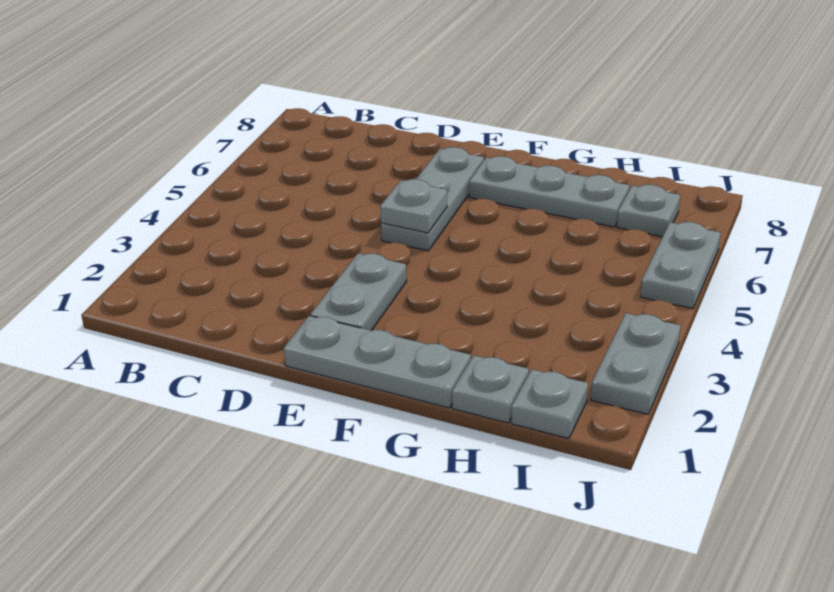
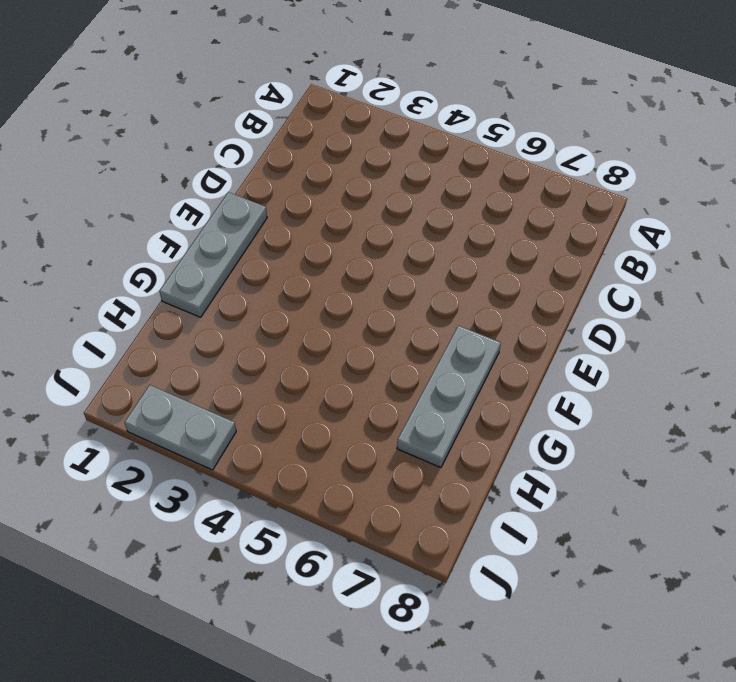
none -> grey 1x2 plate [310,253,407,331]
none -> grey 1x3 plate [381,147,484,251]

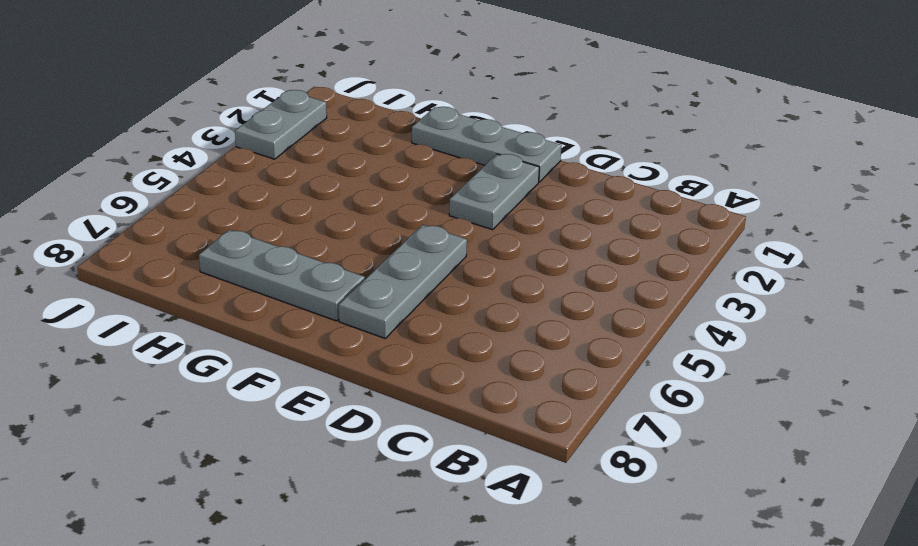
none -> grey 1x1 plate [452,355,529,423]
none -> grey 1x1 plate [511,369,588,439]

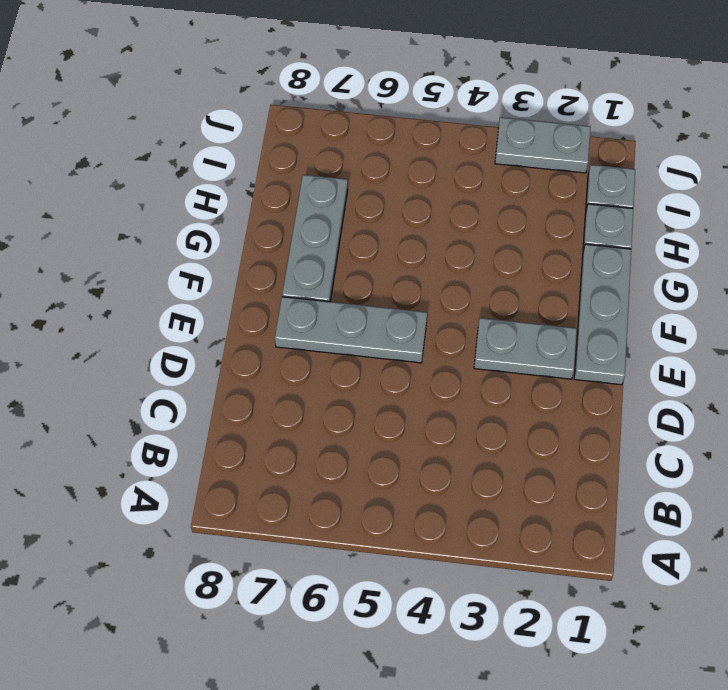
none -> grey 1x1 plate [617,185,680,237]
none -> grey 1x2 plate [640,222,721,309]

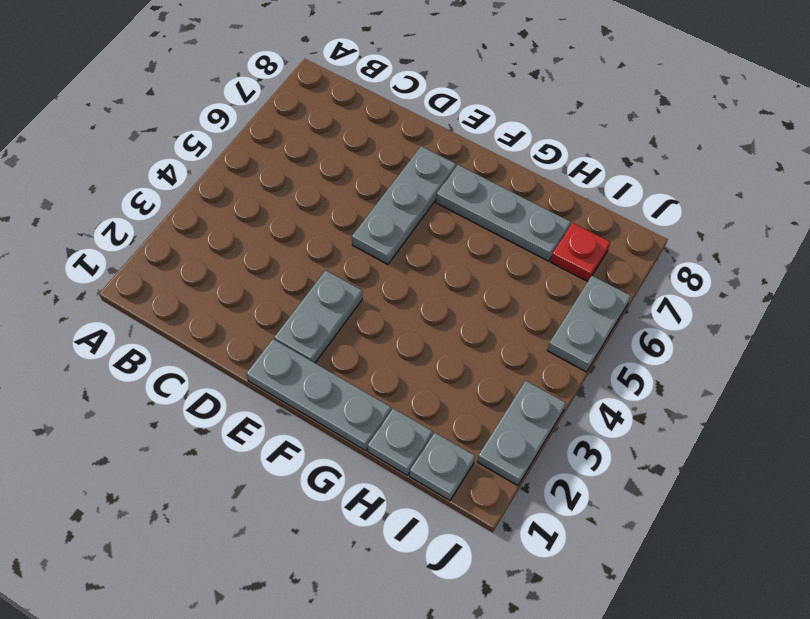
red 1x1 plate [551,223,610,282] -> grey 1x1 plate [617,185,680,237]
none -> grey 1x1 plate [380,179,447,233]

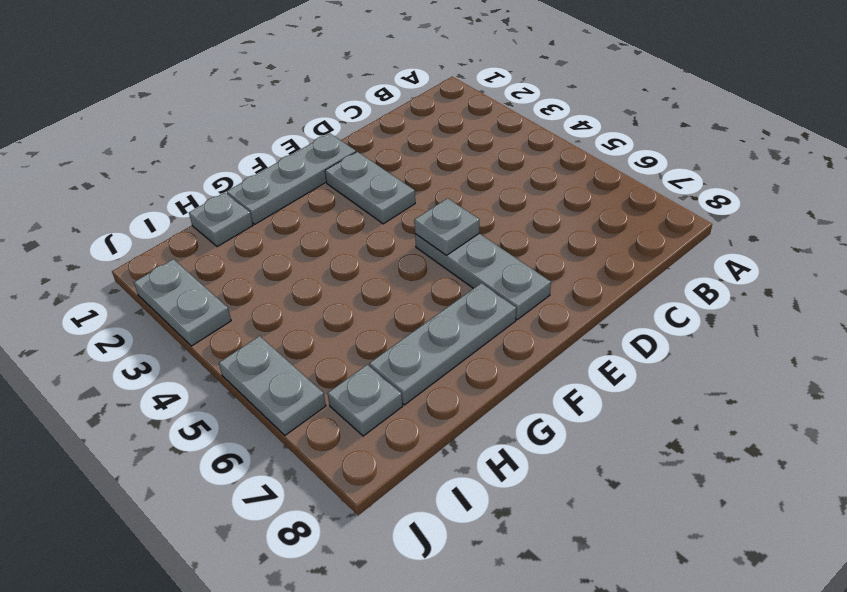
none -> grey 1x1 plate [511,369,588,439]

